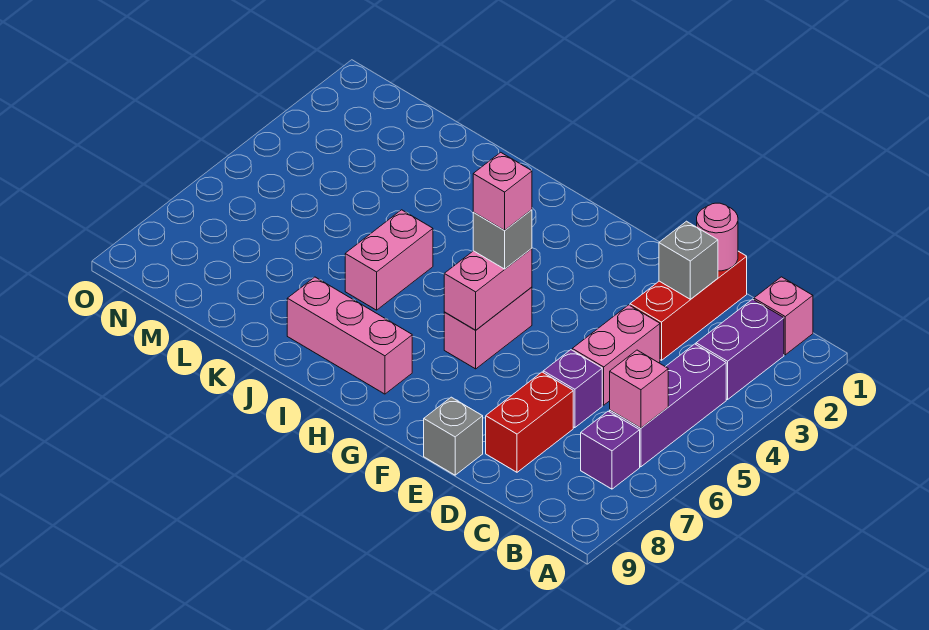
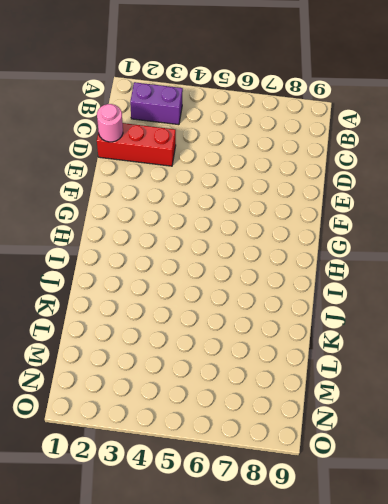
none -> pink 1x1 brick [754,277,813,355]
none -> purple 1x3 brick [610,344,726,467]
none -> purple 1x1 brick [581,411,640,489]

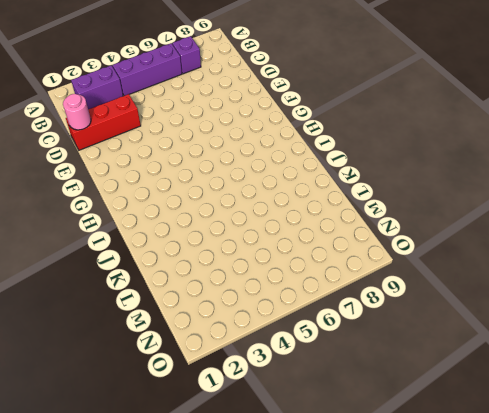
none -> pink 1x1 brick [754,277,813,355]
none -> pink 1x2 brick [572,305,660,405]
none -> purple 1x1 brick [543,350,602,428]

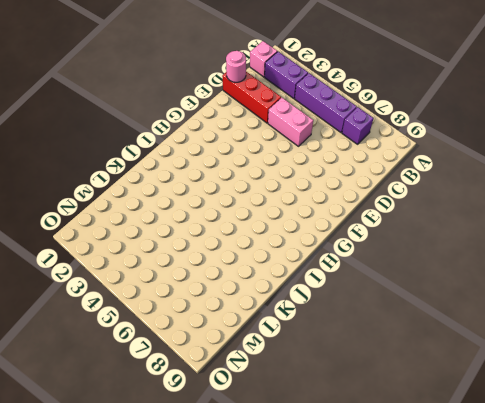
none -> purple 1x1 brick [543,350,602,428]
none -> red 1x2 brick [486,372,573,472]
none -> grey 1x1 brick [424,397,483,475]

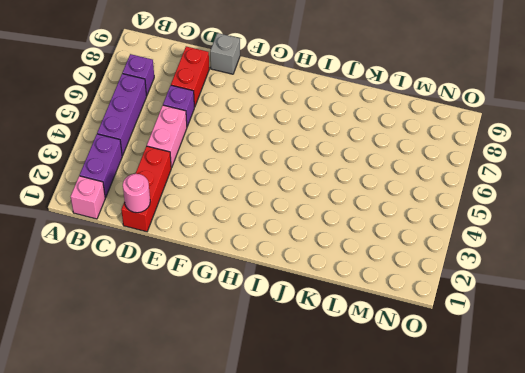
none -> pink 1x2 brick [444,287,532,369]
none -> pink 1x3 brick [287,277,412,394]
none -> pink 1x2 brick [345,210,433,310]

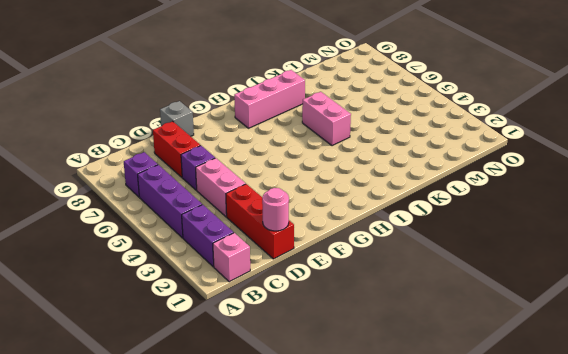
none -> pink 1x2 brick [444,287,532,369]
none -> pink 1x1 brick [610,350,668,428]
none -> grey 1x1 brick [659,221,718,299]

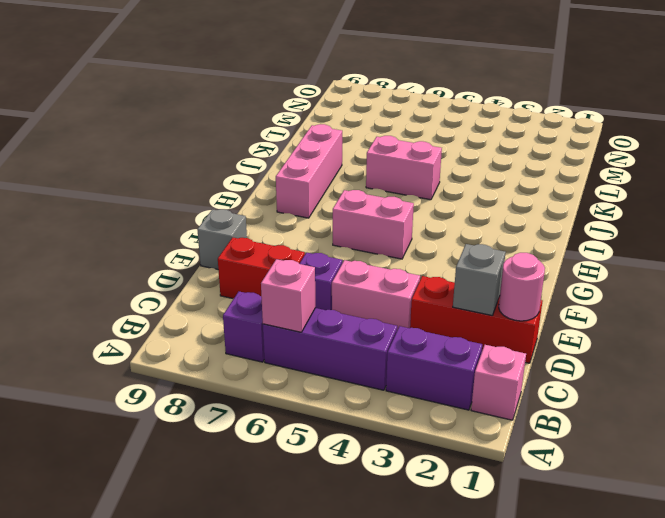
none -> pink 1x2 brick [444,248,532,330]
none -> grey 1x1 brick [473,210,532,269]
none -> pink 1x1 brick [473,152,532,230]

